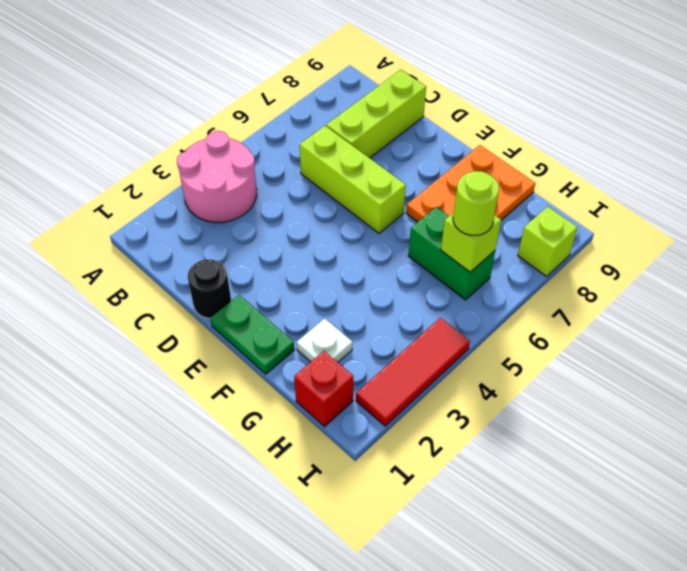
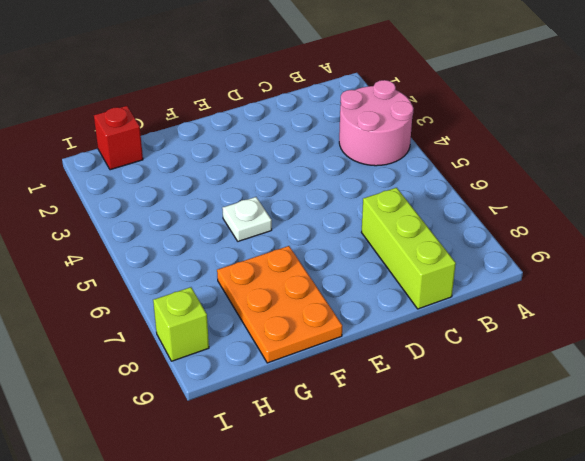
white 1x1 plate [222,197,272,241] -> white 1x1 plate moved to [297,318,353,362]
none -> lime 1x3 brick [299,126,406,233]
none -> black 1x1 round brick [188,260,231,318]
none -> green 1x2 plate [210,295,294,374]

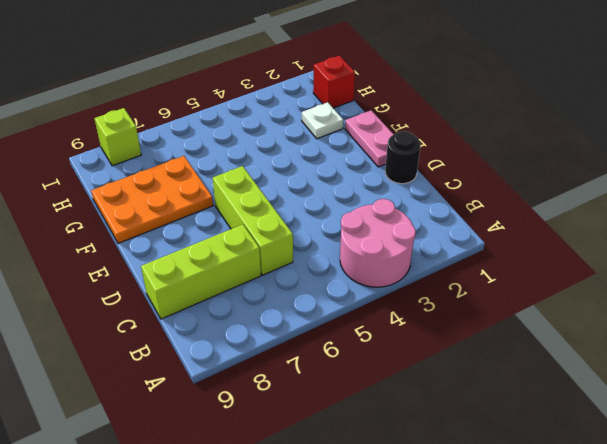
pink 1x2 plate [345,110,394,167] -> green 1x2 plate [210,295,294,374]
none -> green 1x2 brick [408,207,495,300]
none -> red 1x3 tile [356,318,470,426]
none -> lime 1x1 brick [441,213,501,272]

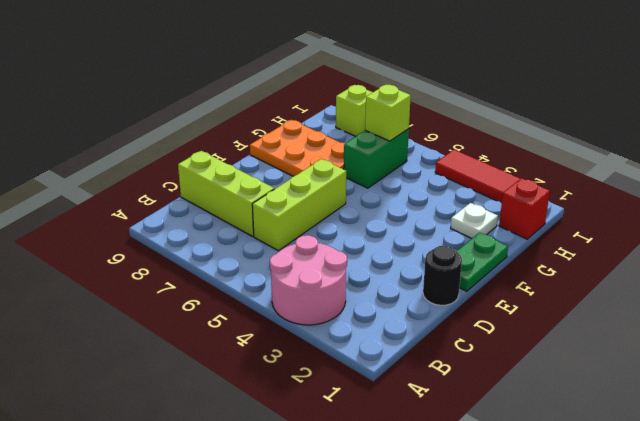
none -> lime 1x1 round brick [453,171,499,235]

